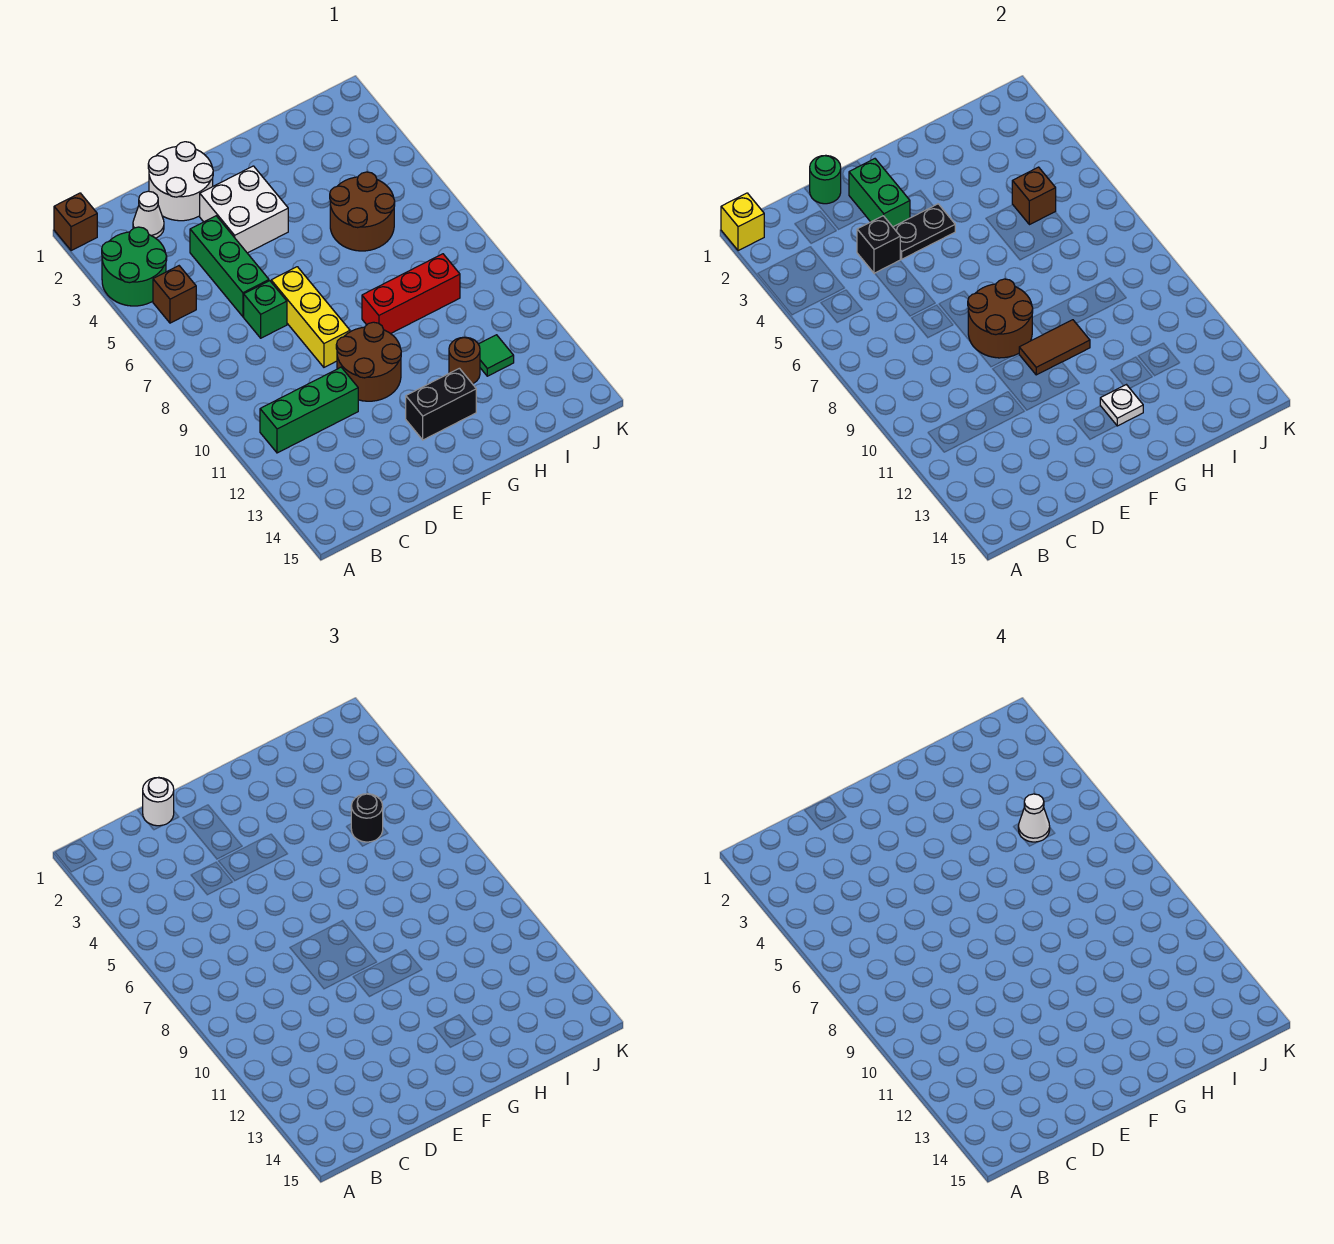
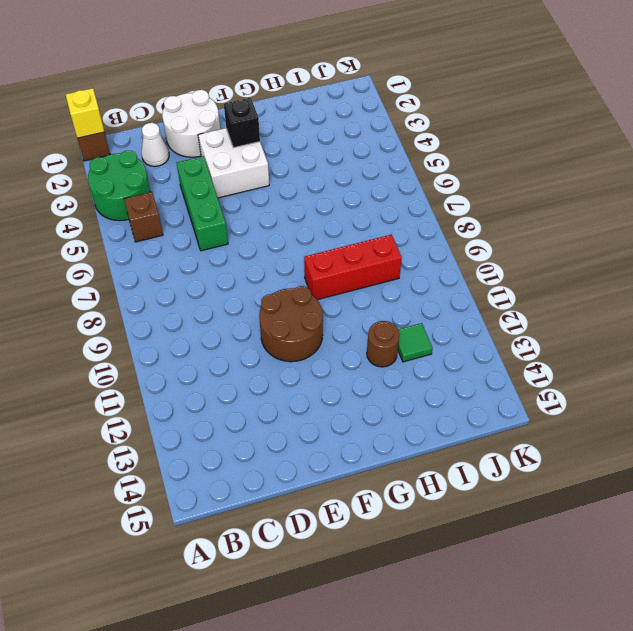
black 1x1 brick [224,98,260,148] -> black 1x1 brick moved to [857,216,900,273]
none -> green 1x3 brick [260,367,358,453]
none -> green 1x1 brick [244,281,287,338]
none -> yellow 1x3 brick [271,267,350,367]

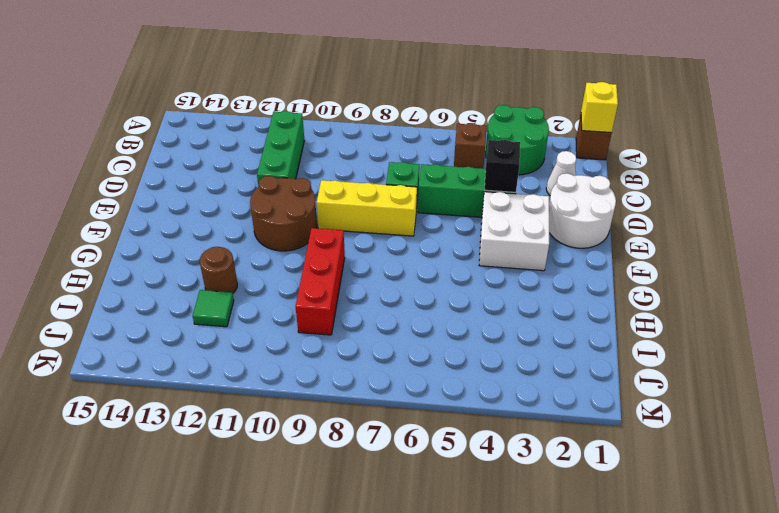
none -> black 1x2 brick [406,368,476,440]
none -> brown 2x2 round brick [330,172,395,251]
none -> green 1x1 round brick [810,156,841,204]

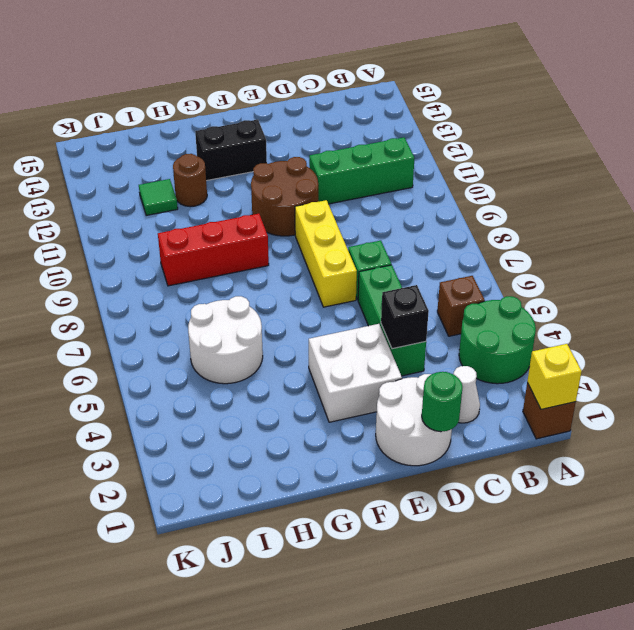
white 2x2 round brick [188,296,263,384] -> brown 2x2 round brick [330,172,395,251]
none -> green 1x2 brick [849,159,910,227]
none -> black 1x2 plate [893,204,955,259]
none -> brown 2x2 round brick [968,279,1033,358]

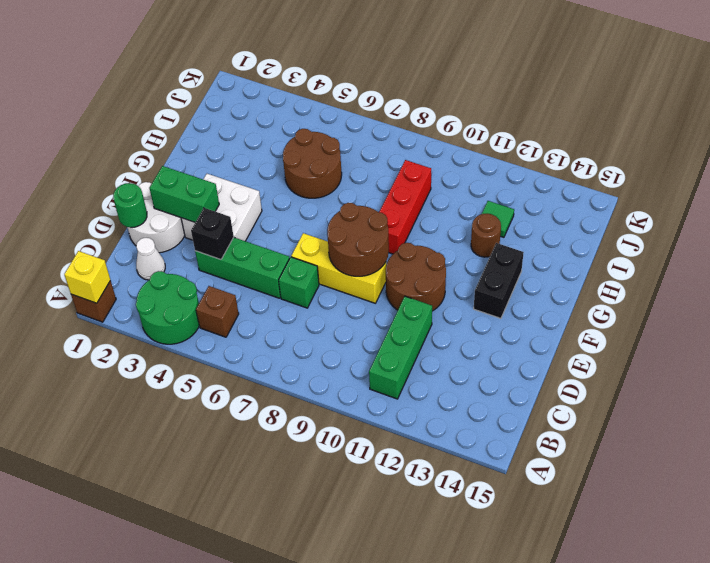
none -> black 1x2 plate [893,204,955,259]
none -> brown 1x2 tile [1019,320,1090,375]
none -> white 1x1 plate [1100,385,1143,426]

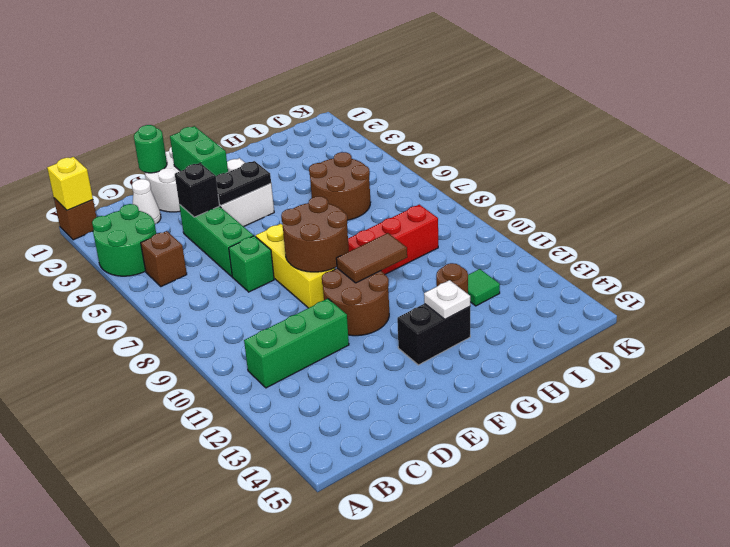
none -> brown 1x1 brick [1012,167,1056,225]
none -> white 1x1 round brick [143,778,174,826]
none -> black 1x1 round brick [351,794,383,842]

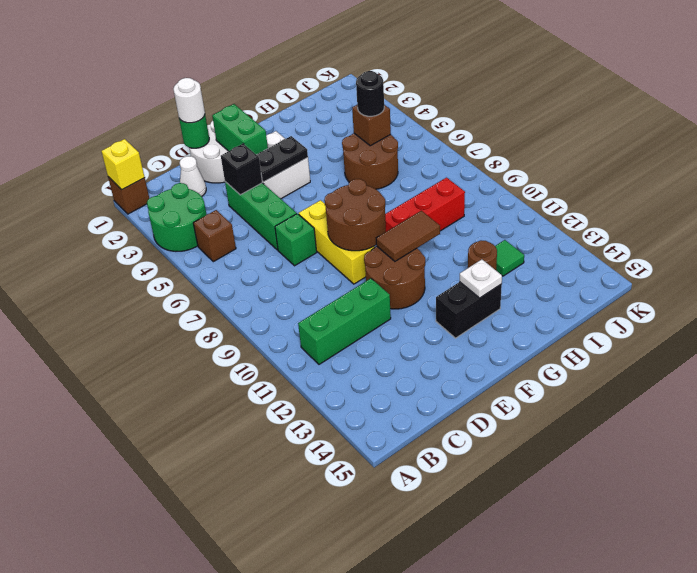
none -> white 1x1 cone [1018,794,1050,842]

